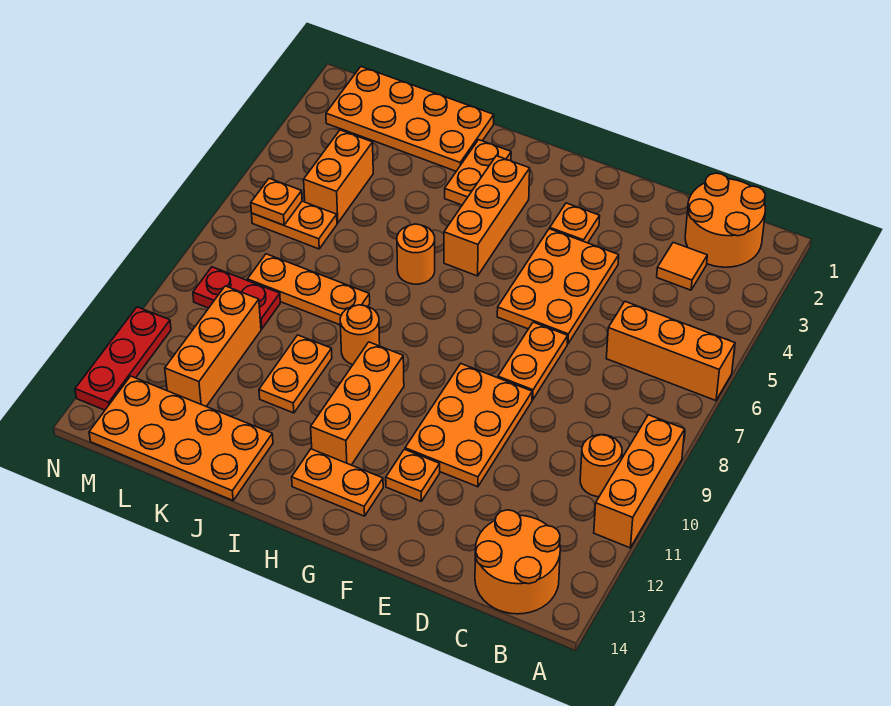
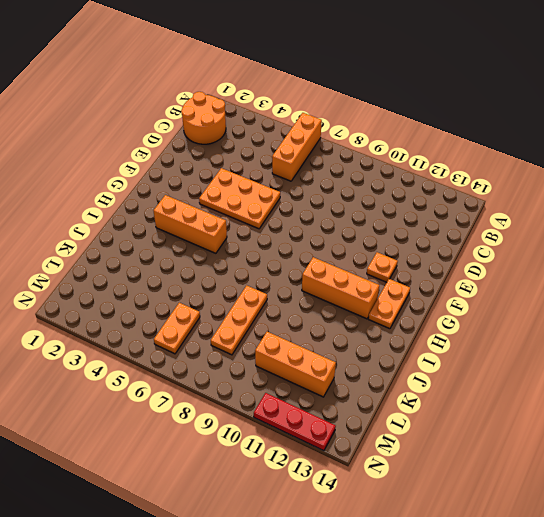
none -> orange 1x3 brick [594,415,685,548]
none -> orange 1x1 round brick [580,435,622,497]
none -> orange 2x2 round brick [475,510,560,614]

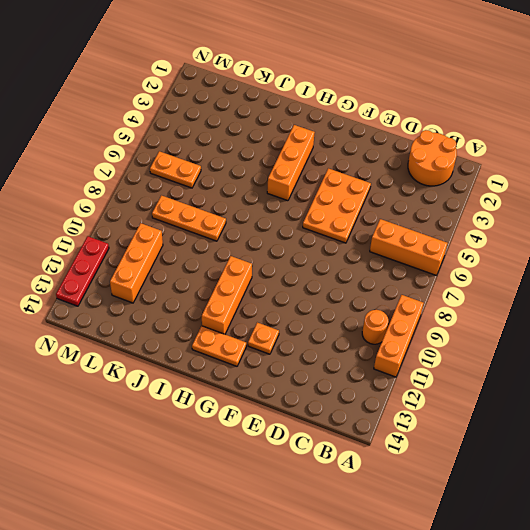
none -> orange 2x2 round brick [475,510,560,614]
none -> orange 1x1 tile [657,242,707,290]
none -> orange 1x2 plate [498,322,568,400]

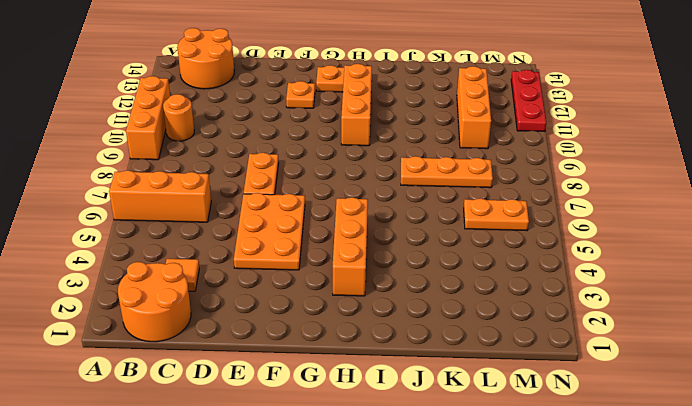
none -> orange 2x3 plate [405,364,532,487]
none -> orange 1x1 plate [550,203,600,243]
none -> orange 1x2 plate [445,140,511,205]

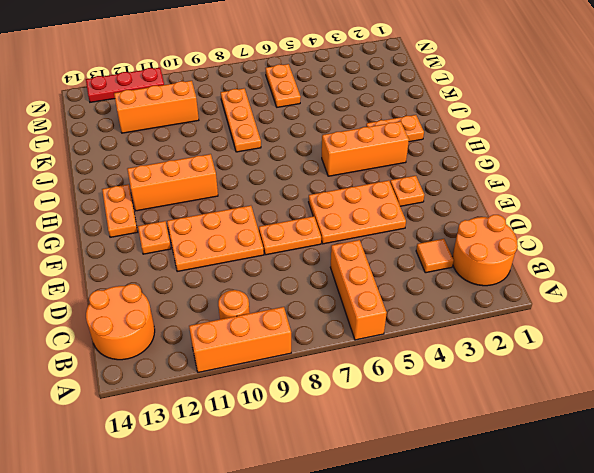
none -> orange 1x1 round brick [397,224,435,284]
none -> orange 1x1 round brick [340,305,380,365]
none -> orange 2x4 plate [326,67,494,171]

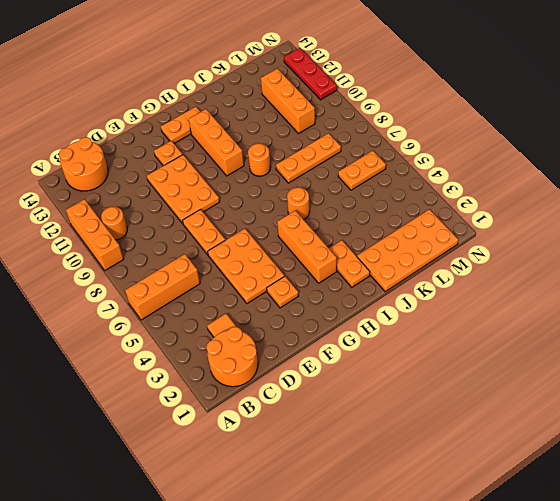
none -> orange 1x2 plate [259,335,332,413]
none -> orange 2x4 plate [89,376,273,500]
none -> orange 1x2 brick [304,130,373,223]

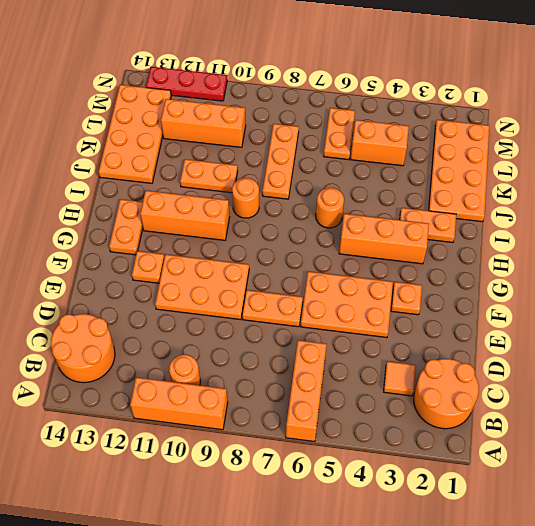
none -> red 1x2 plate [193,267,280,329]
none -> orange 1x1 plate [251,178,302,225]

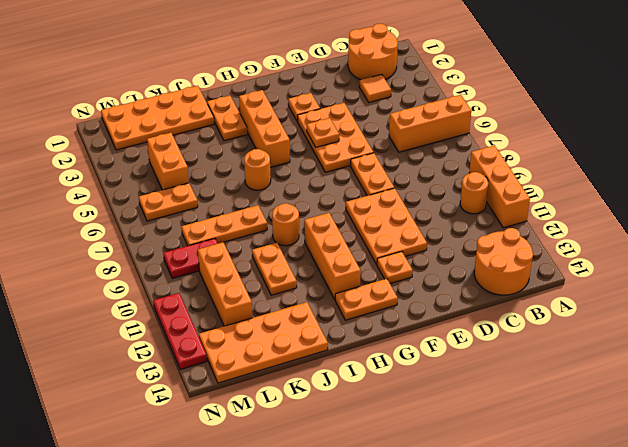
orange 1x1 plate [307,118,339,147] -> orange 1x1 plate moved to [251,178,302,225]

